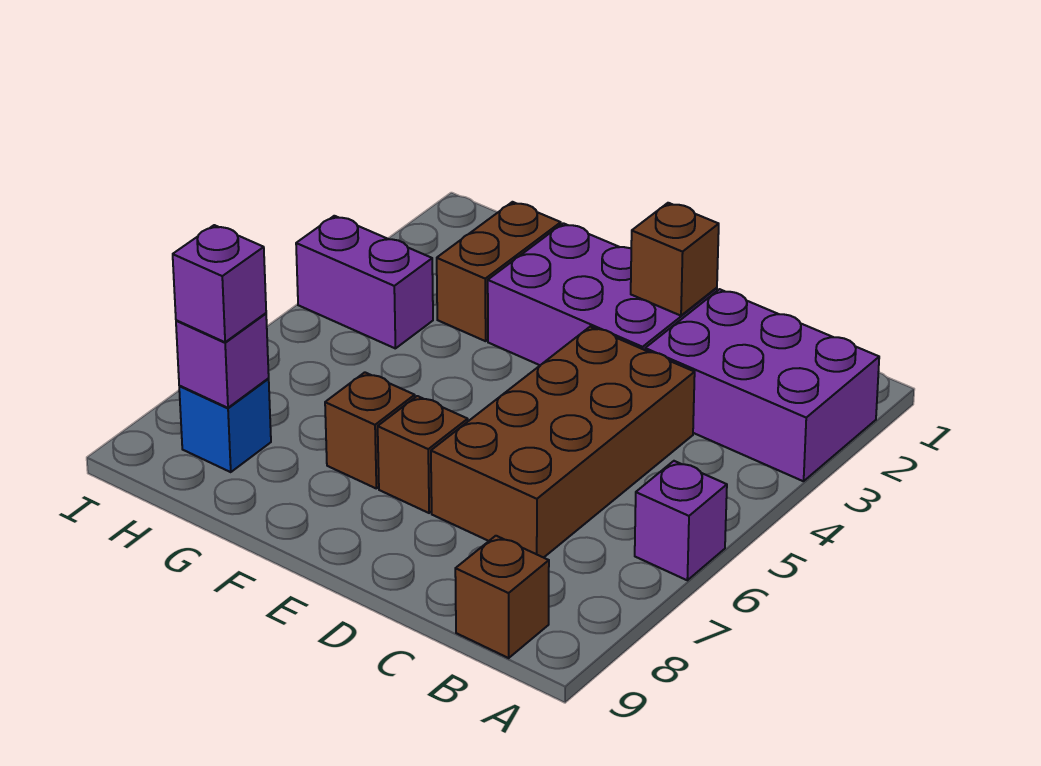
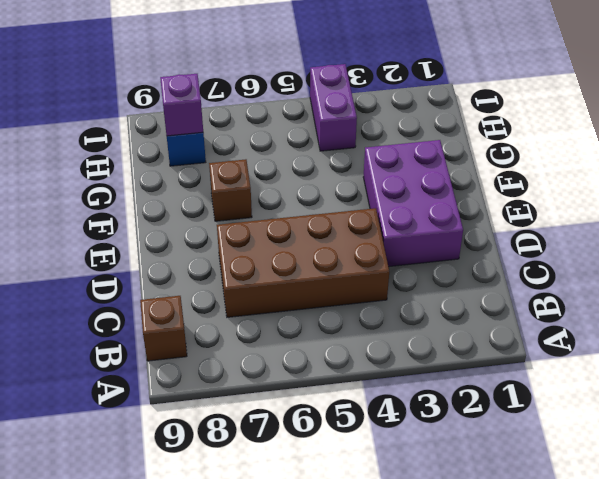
none -> purple 2x3 brick [645,289,879,481]
none -> purple 1x1 brick [635,461,727,580]
none -> brown 1x1 brick [378,396,468,513]

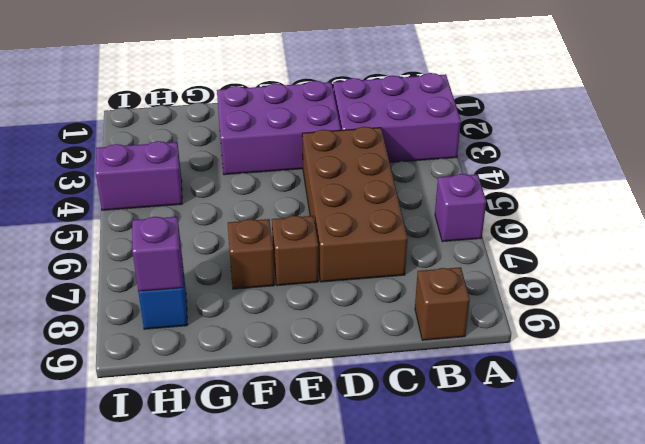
none -> brown 1x2 brick [437,202,561,341]
none -> brown 1x1 brick [631,203,719,316]
none -> purple 1x1 brick [173,225,266,342]

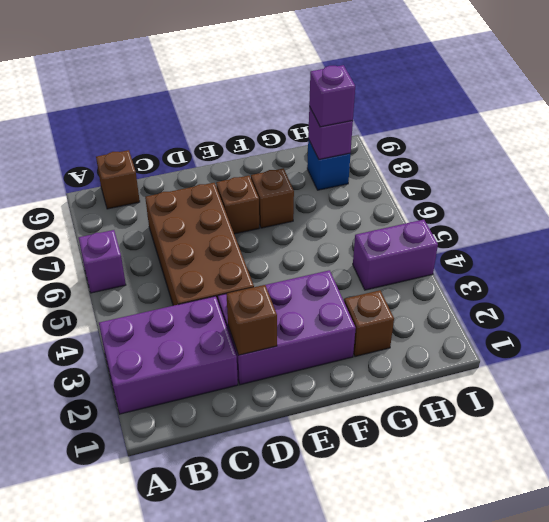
brown 1x1 brick [344,290,394,357] -> brown 1x2 brick [437,202,561,341]

